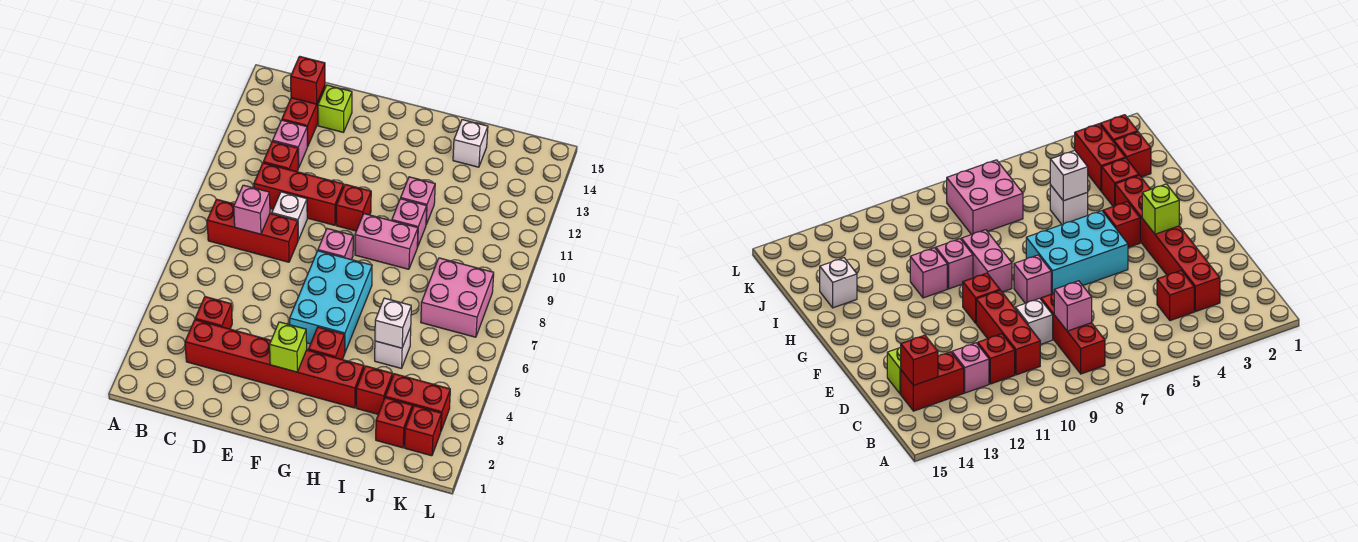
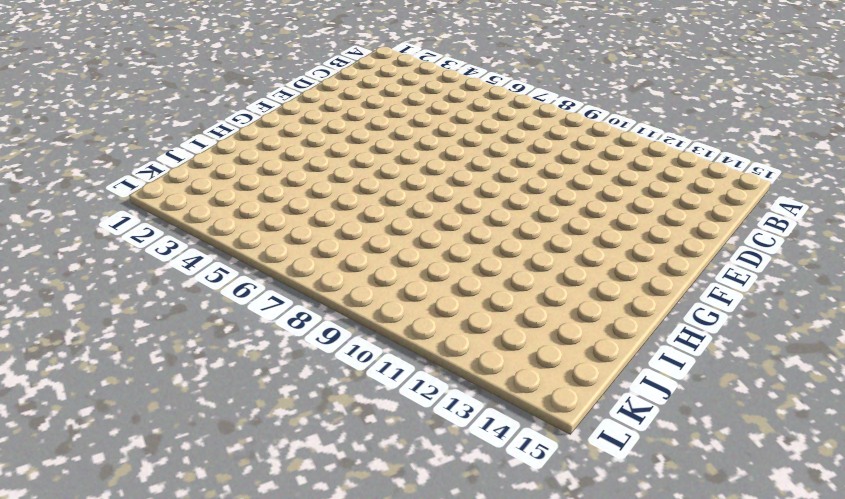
none -> red 1x3 brick [207,199,298,262]
none -> red 1x6 brick [185,320,364,408]
none -> red 1x1 brick [195,297,232,329]

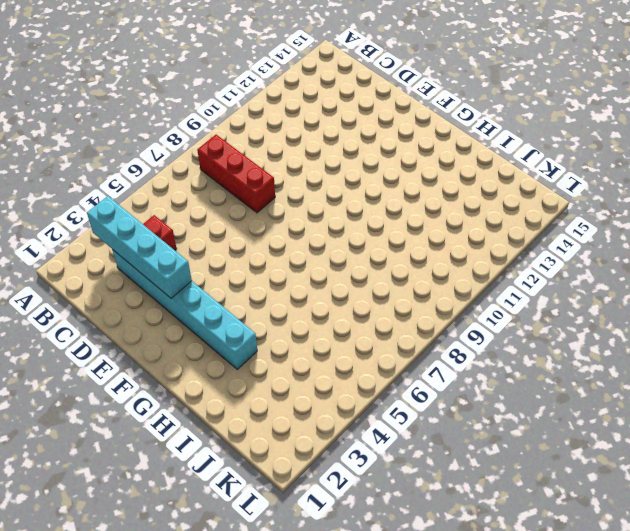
cyan 1x4 brick [87,196,192,298] -> none
cyan 1x6 brick [112,249,257,369] -> red 1x6 brick [185,320,364,408]
none -> red 1x3 brick [254,163,344,225]
none -> red 1x1 brick [263,141,298,172]
none -> pink 1x1 brick [273,120,307,168]

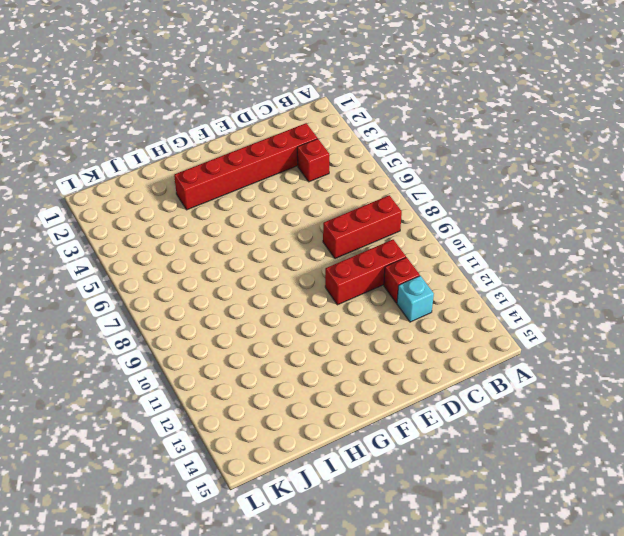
cyan 1x1 brick [397,276,434,322] -> pink 1x1 brick [273,120,307,168]
none -> red 1x2 brick [282,86,325,147]
none -> white 1x1 brick [272,192,307,240]
none -> lime 1x1 brick [318,85,352,132]

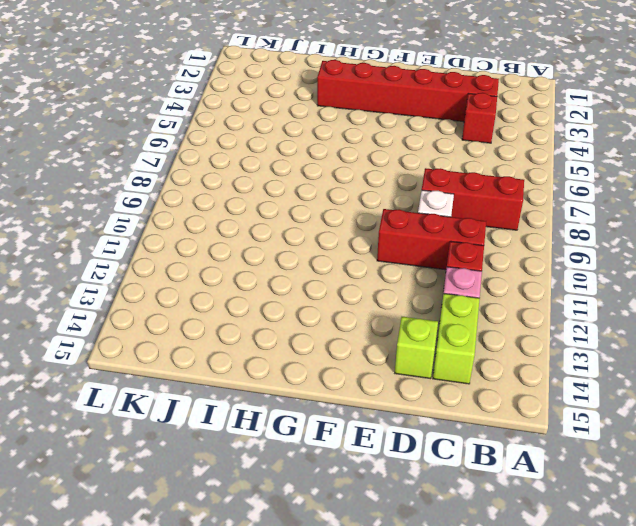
lime 1x2 brick [433,293,480,384] -> red 1x2 brick [282,86,325,147]
none -> cyan 2x3 brick [290,251,372,352]
none -> pink 1x1 brick [318,229,353,260]
none -> red 1x1 brick [336,184,371,231]

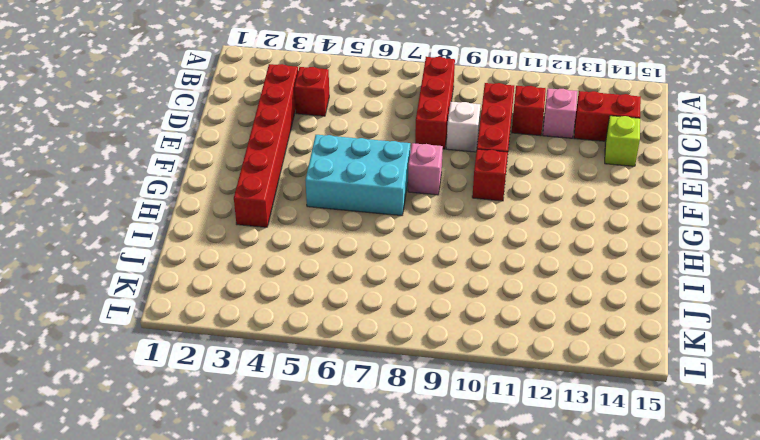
none -> red 1x1 brick [308,327,345,360]
none -> pink 1x2 brick [355,214,418,269]
none -> pink 1x1 brick [392,199,427,247]

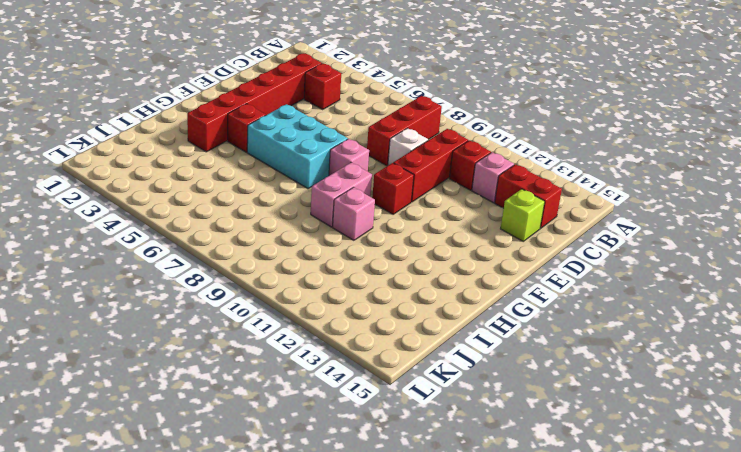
none -> pink 1x1 brick [401,177,435,224]
none -> red 1x1 brick [356,366,393,414]
none -> white 1x1 brick [375,327,411,368]

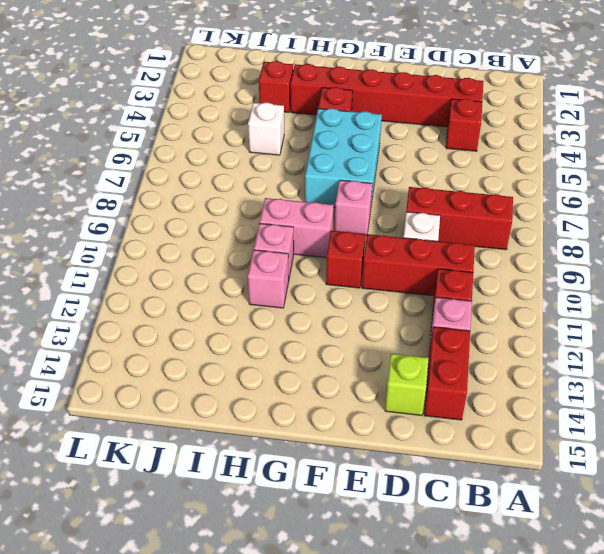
none -> white 1x1 brick [453,120,488,167]
none -> red 1x1 brick [376,398,412,448]
none -> red 1x2 brick [385,374,450,431]

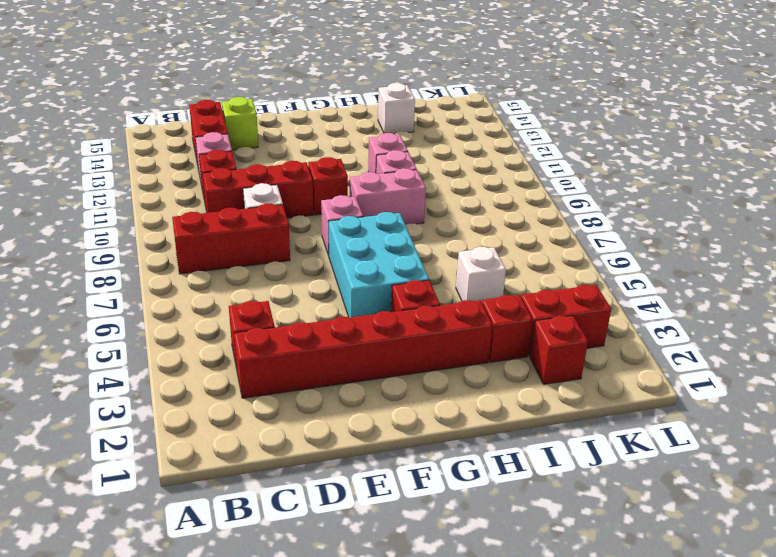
none -> pink 2x2 brick [421,258,494,337]
none -> red 1x1 brick [405,406,442,456]
none -> pink 1x1 brick [234,185,270,234]

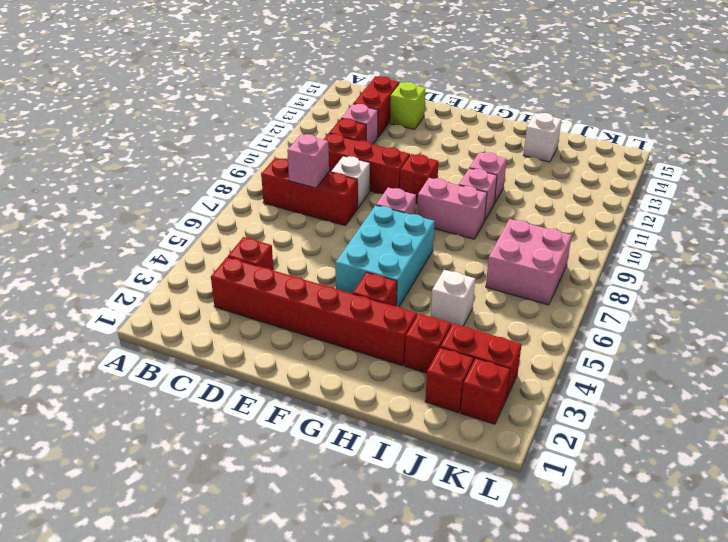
none -> red 1x1 brick [291,56,325,104]
none -> lime 1x1 brick [270,322,307,372]
none -> white 1x1 brick [375,298,411,348]

